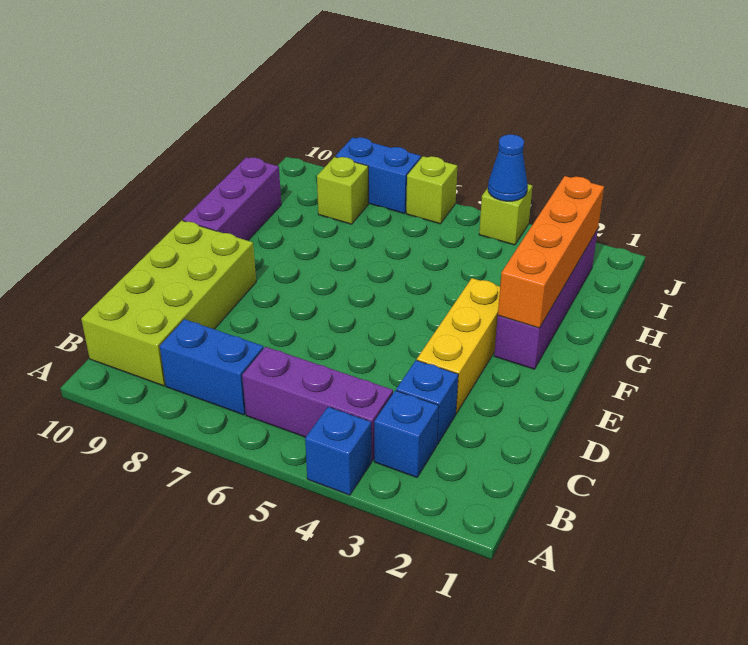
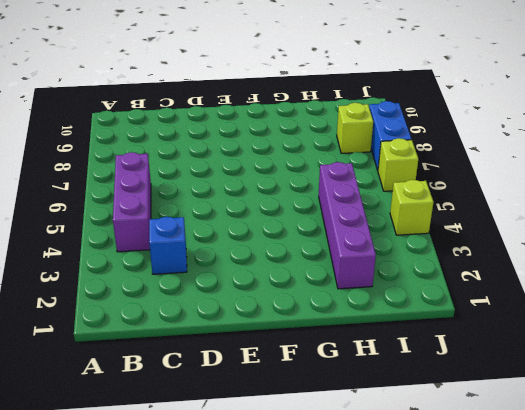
purple 1x4 brick [319,162,376,289] -> purple 1x4 brick turned to [494,229,598,369]
none -> blue 1x1 brick [305,407,371,495]
none -> blue 1x1 brick [374,391,439,477]
none -> blue 1x2 brick [160,319,264,415]

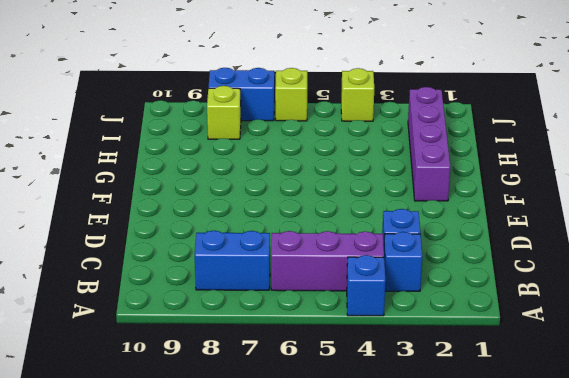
none -> lime 2x4 brick [81,220,256,386]
none -> yellow 1x3 brick [417,278,500,413]
none -> purple 1x3 brick [183,157,281,241]

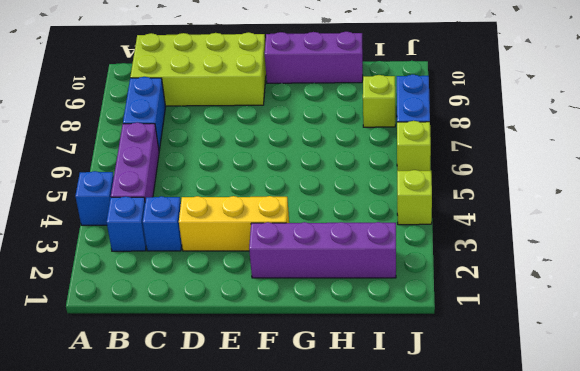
none -> orange 1x4 brick [498,176,604,328]
none -> blue 1x1 cone [488,134,528,201]

